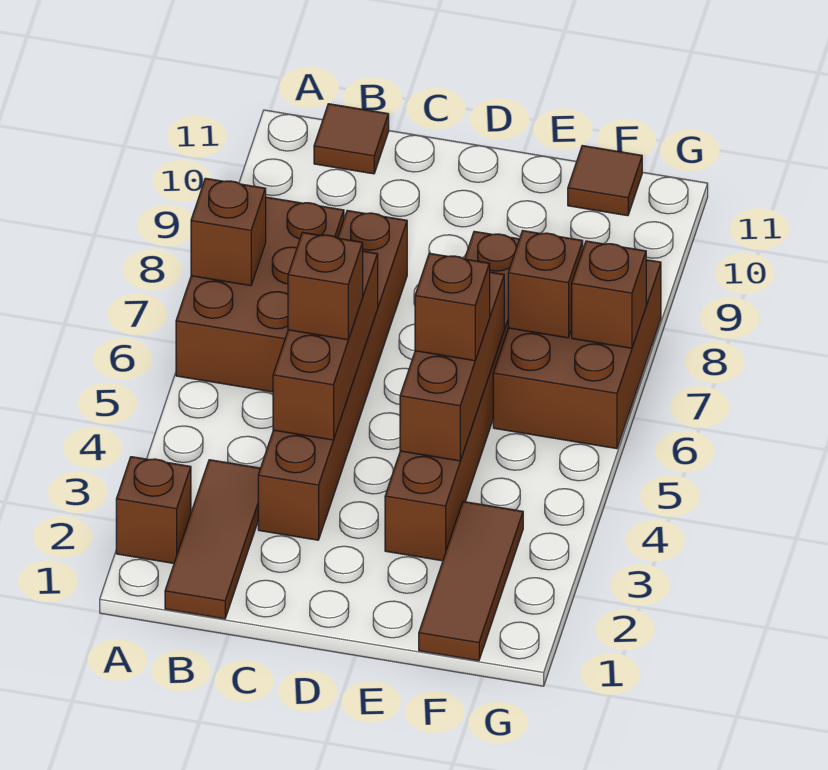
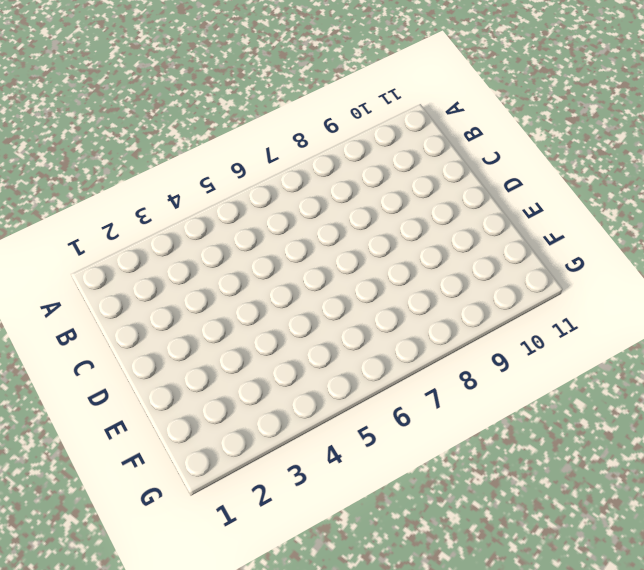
none -> brown 1x1 brick [116,457,191,563]
none -> brown 2x3 brick [176,197,344,392]
none -> brown 1x3 tile [165,460,260,619]

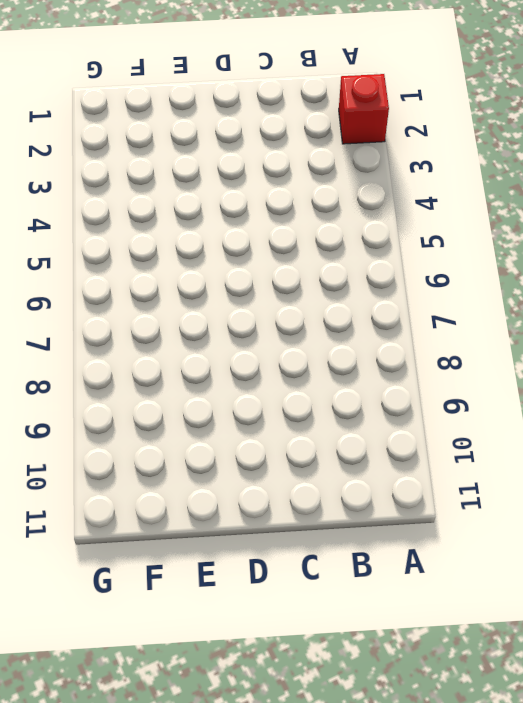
red 1x1 brick [339,74,389,144] -> brown 1x1 brick [116,457,191,563]
none -> brown 2x3 brick [176,197,344,392]
none -> brown 1x3 tile [165,460,260,619]
none -> brown 1x1 tile [314,104,389,174]

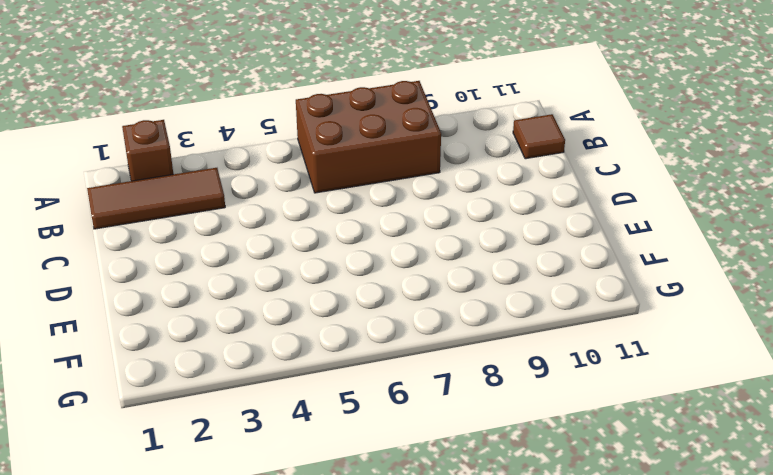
none -> brown 1x6 brick [258,210,407,540]
none -> brown 1x6 brick [385,231,519,561]
none -> brown 1x3 tile [419,502,523,661]

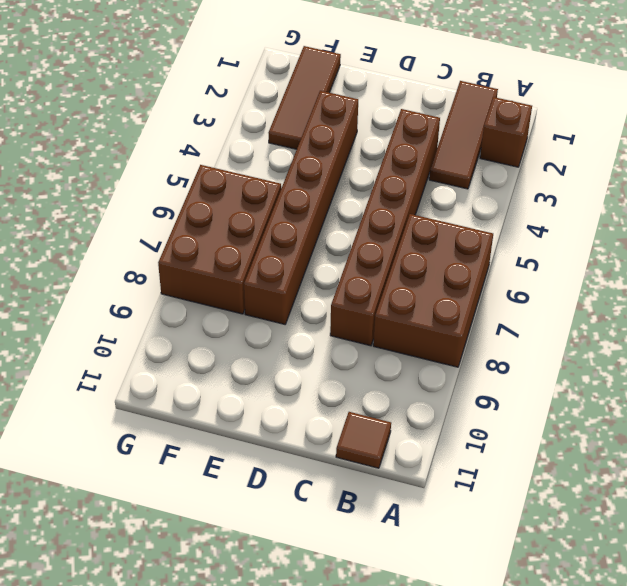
none -> brown 1x1 tile [568,146,642,216]
none -> brown 1x1 brick [191,178,266,286]
none -> brown 1x3 brick [273,251,378,440]

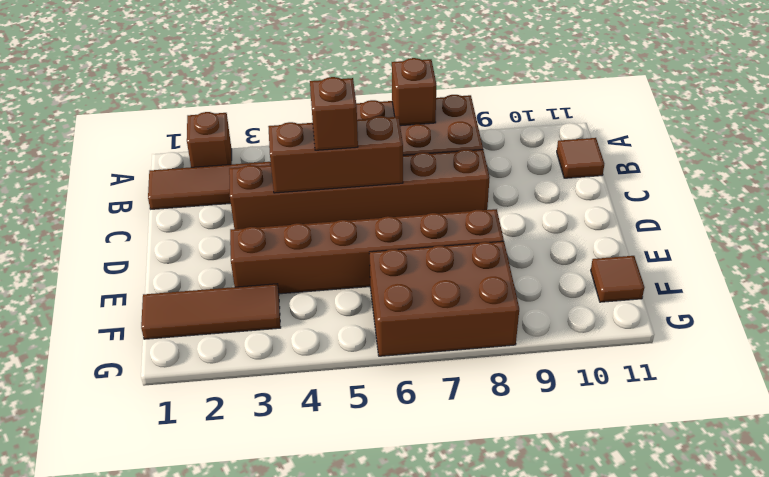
none -> brown 1x3 brick [400,272,504,461]
none -> brown 1x1 brick [508,231,583,338]
none -> brown 1x1 brick [572,241,646,348]

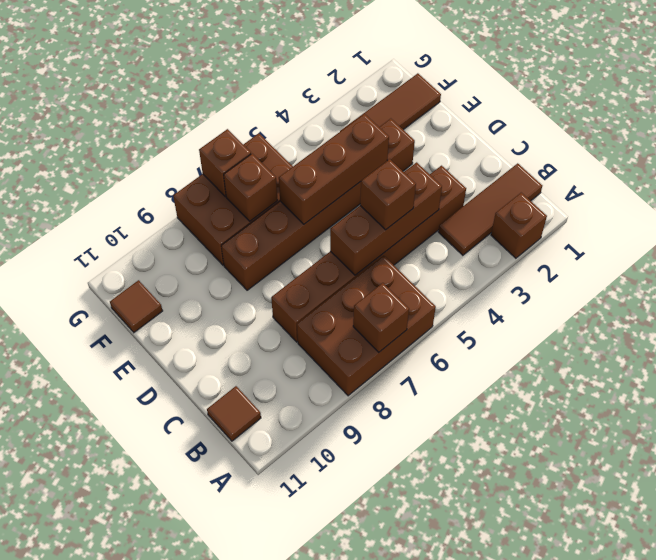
none -> brown 1x1 brick [415,253,490,361]

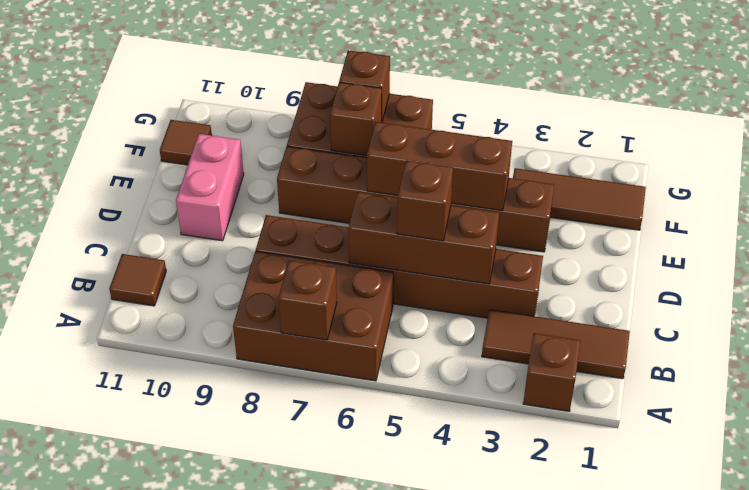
pink 1x2 brick [176,134,244,241] -> none
none -> brown 1x1 brick [415,253,490,361]

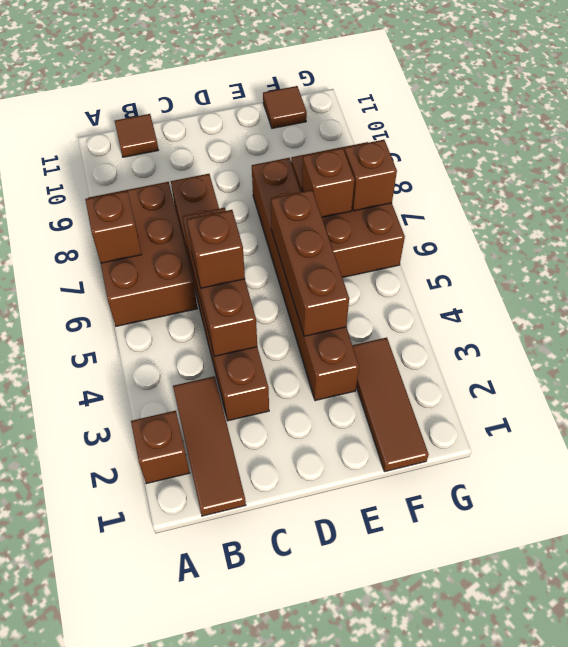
none -> brown 1x1 brick [415,253,490,361]

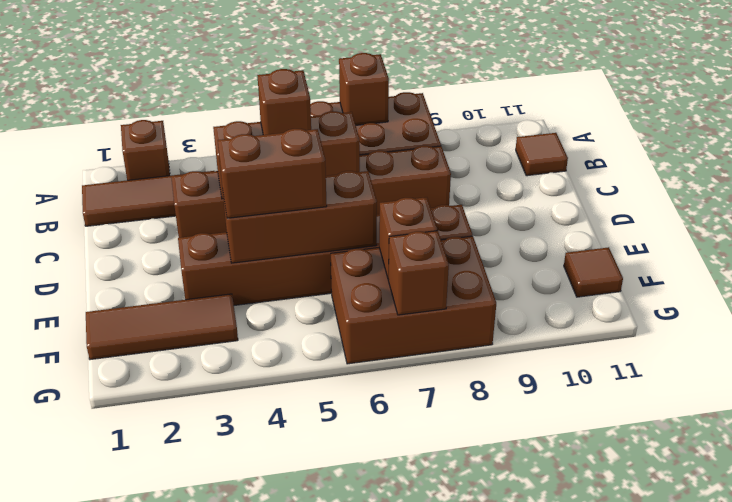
brown 1x2 brick [218,129,327,218] -> brown 1x1 brick [415,253,490,361]

